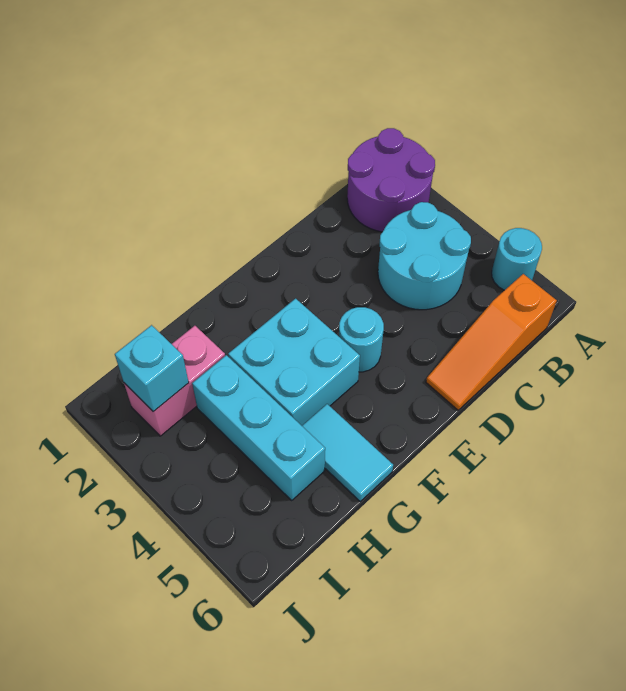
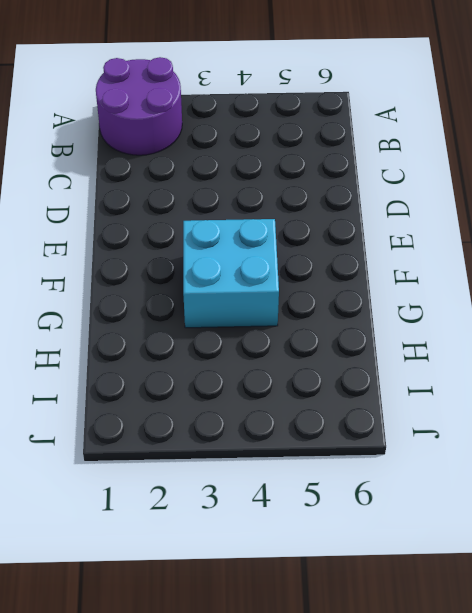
none -> cyan 1x1 round brick [492,228,542,290]
none -> cyan 2x2 round brick [378,202,471,310]

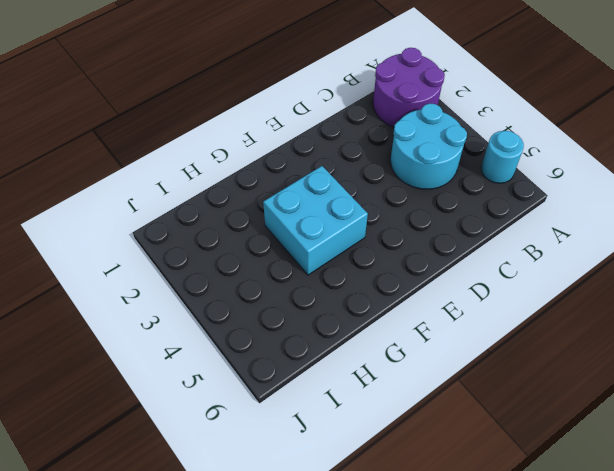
none -> orange 1x3 slope [426,274,557,410]
none -> cyan 1x1 round brick [339,307,384,372]

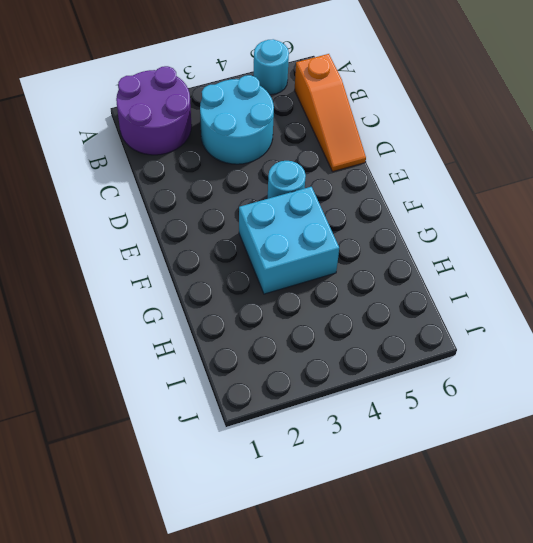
none -> cyan 1x2 tile [302,404,393,501]
none -> pink 1x2 brick [124,326,225,436]

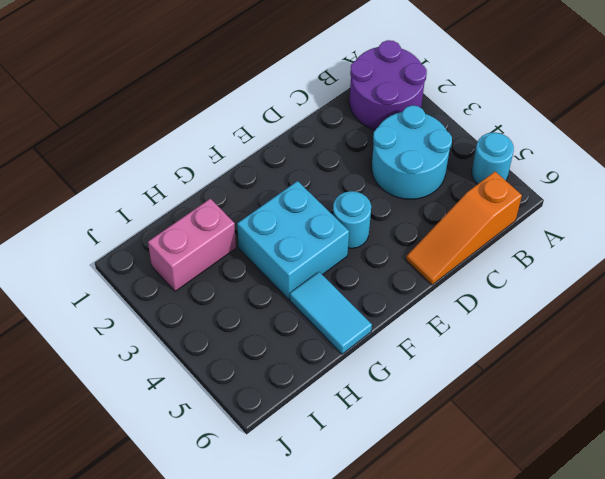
none -> cyan 1x3 brick [192,355,325,500]
none -> cyan 1x1 brick [115,325,189,412]

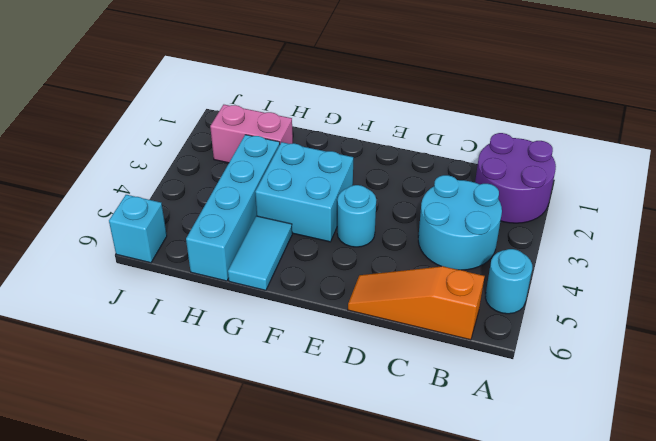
cyan 1x4 brick [186,135,280,281] -> cyan 1x3 brick [192,355,325,500]
cyan 1x1 brick [109,195,167,263] -> cyan 1x1 brick moved to [115,325,189,412]

